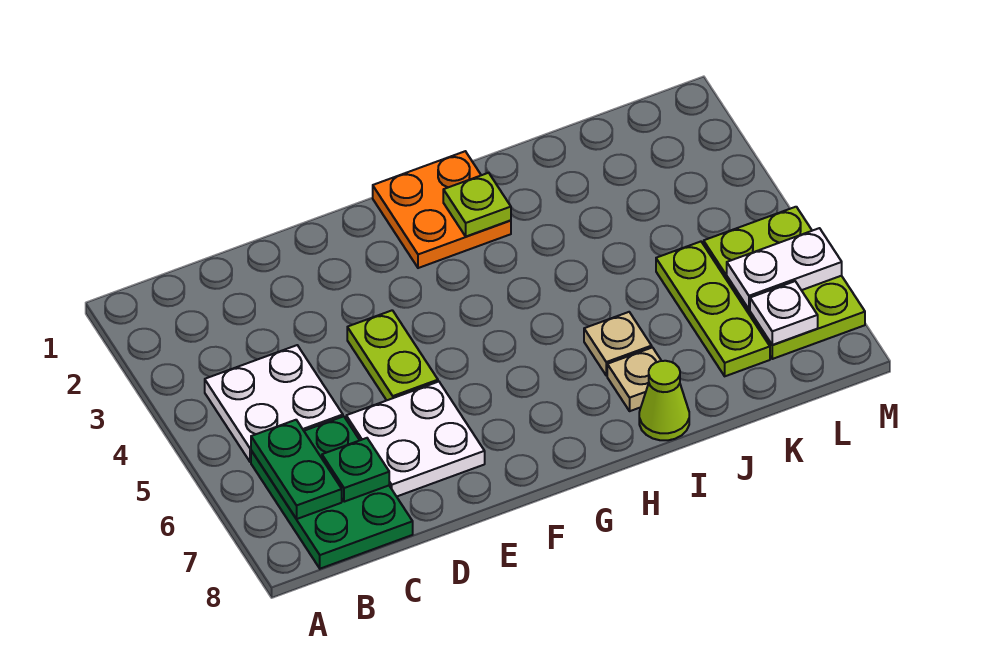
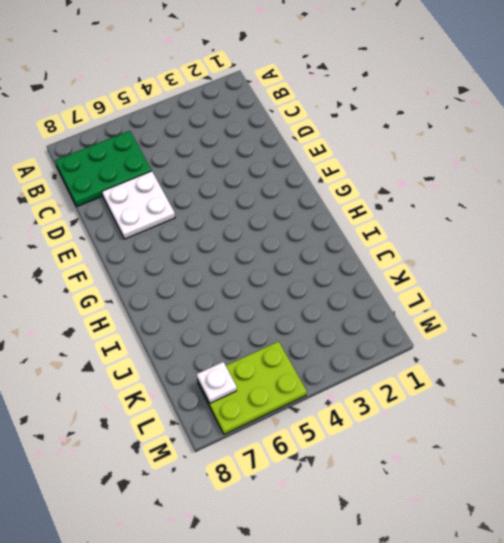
none -> white 2x2 plate [205,345,343,462]
none -> lime 1x2 plate [347,310,438,400]
none -> orange 2x2 plate [373,151,511,268]

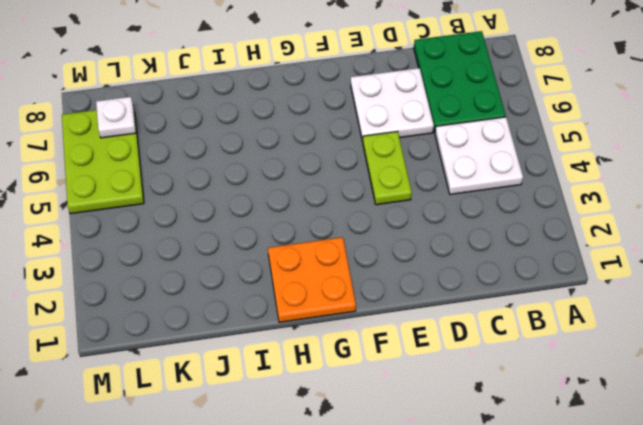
none -> tan 1x1 plate [584,312,652,376]
none -> tan 1x1 plate [607,347,661,411]
none -> lime 1x1 cone [639,361,689,440]

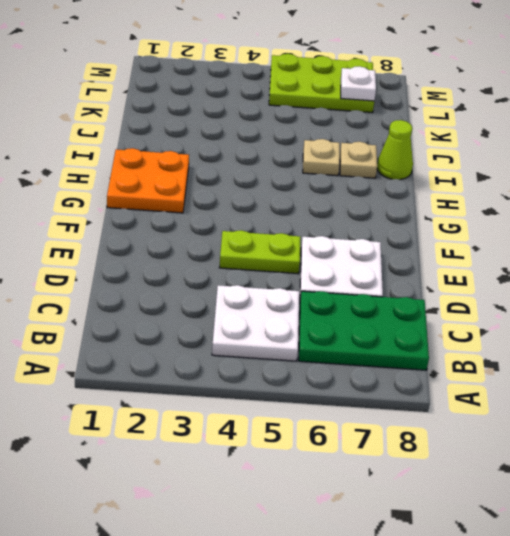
none -> lime 1x3 plate [656,242,770,376]
none -> green 1x2 plate [251,420,342,519]
none -> green 1x1 plate [322,438,389,502]

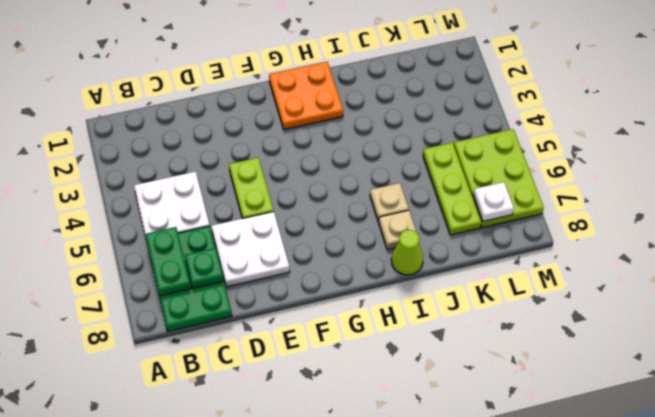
none -> lime 1x1 plate [443,173,511,236]
none -> white 1x2 plate [727,228,842,309]

